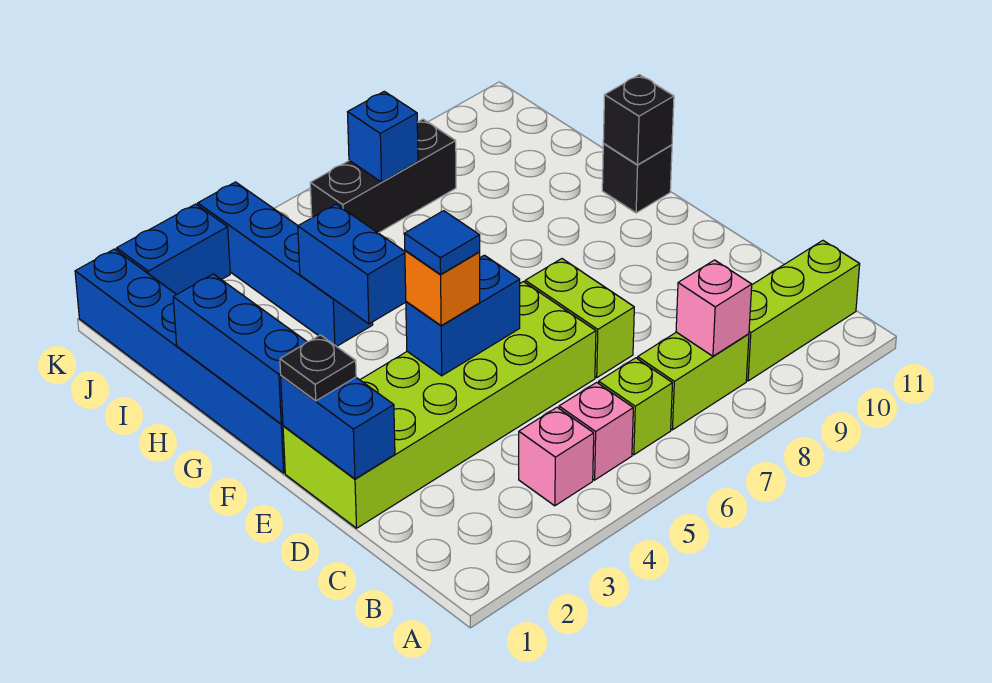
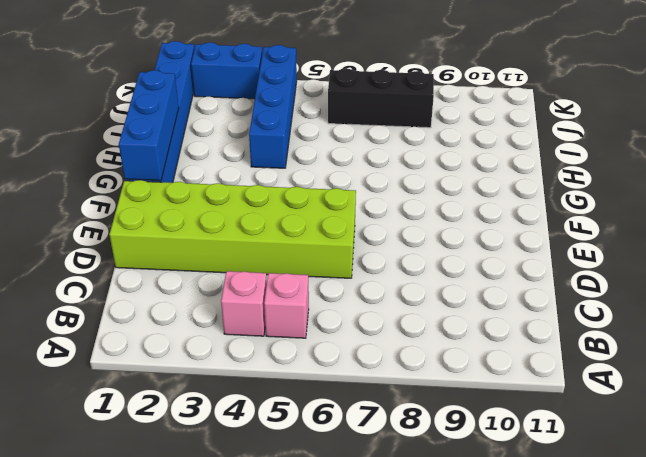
none -> lime 1x1 brick [599,358,672,455]
none -> lime 1x2 brick [638,332,749,430]
none -> lime 1x3 brick [746,241,860,381]

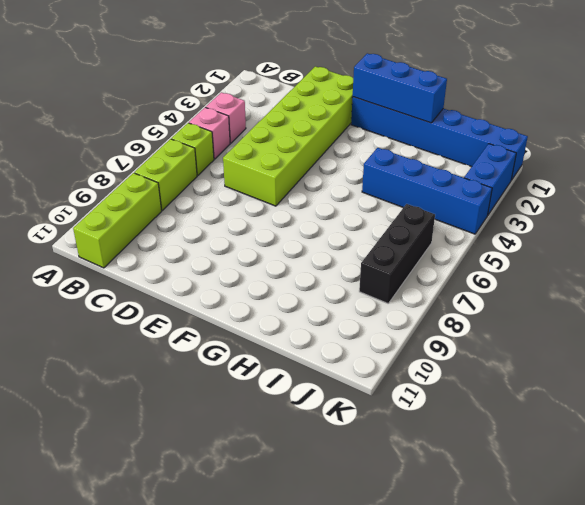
none -> lime 1x2 brick [525,259,634,378]
none -> black 1x1 brick [602,144,672,213]
none -> pink 1x1 brick [676,260,752,356]

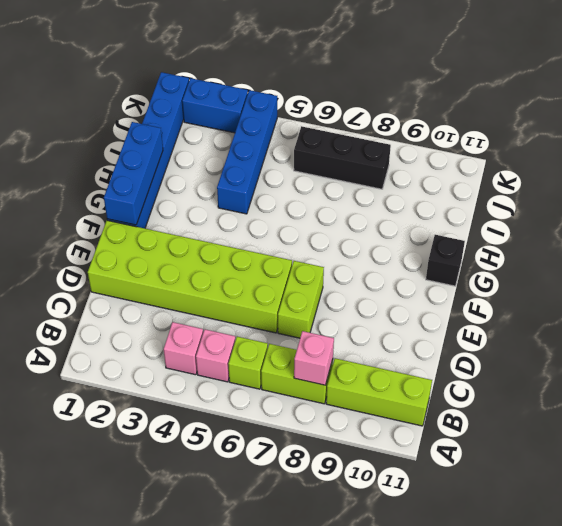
none -> blue 1x2 brick [281,376,395,479]
none -> blue 1x2 brick [406,255,520,376]
none -> blue 1x2 brick [298,204,406,324]

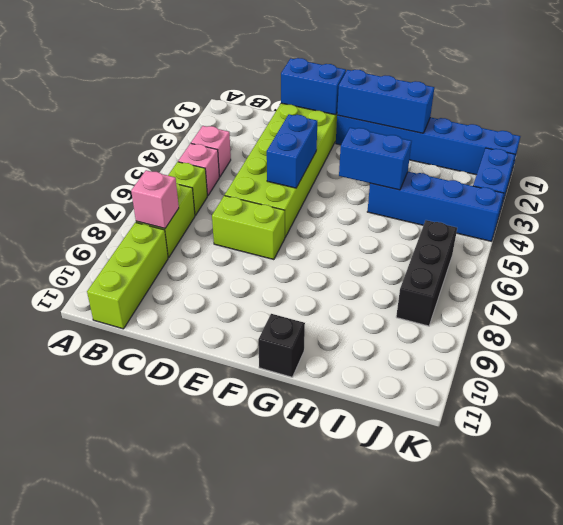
none -> black 1x1 brick [603,75,674,165]
none -> blue 1x1 brick [348,91,418,182]
none -> black 1x1 plate [280,335,356,401]

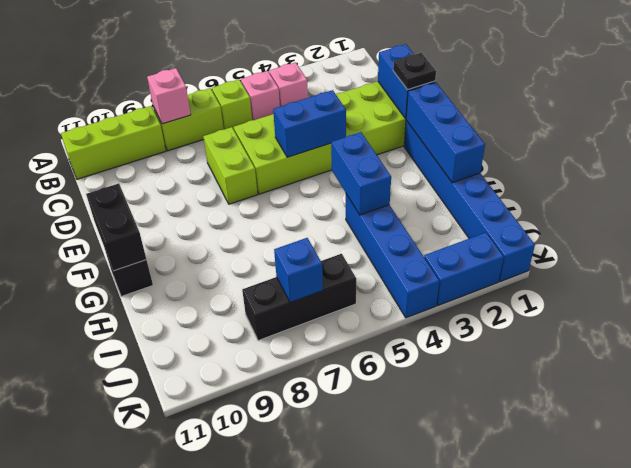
black 1x2 brick [86,183,147,271] -> black 1x1 brick [603,75,674,165]
none -> orange 1x1 brick [405,250,480,326]
none -> blue 1x1 tile [404,211,480,274]

